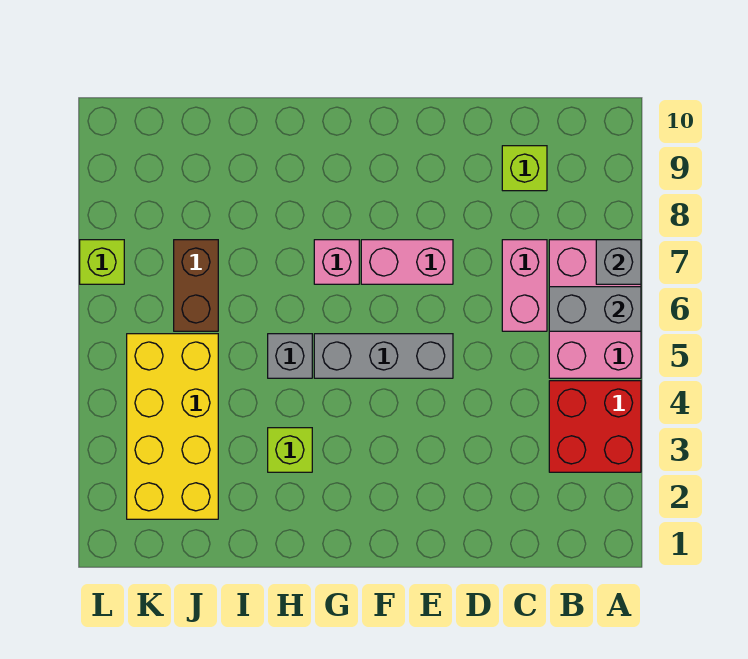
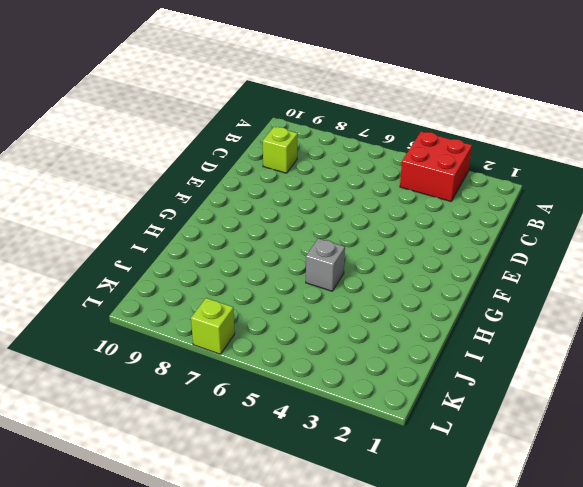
none -> pink 2x3 brick [549,240,641,378]
none -> pink 1x2 brick [502,240,547,331]
none -> grey 1x3 brick [314,334,453,378]

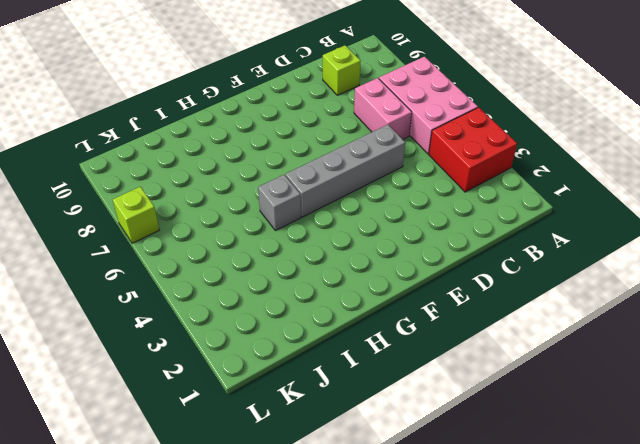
grey 1x4 brick [286,125,405,217] -> grey 1x3 brick [314,334,453,378]
none -> pink 1x2 brick [361,240,453,284]
none -> pink 1x1 brick [314,240,359,284]
none -> lime 1x1 brick [268,428,312,472]

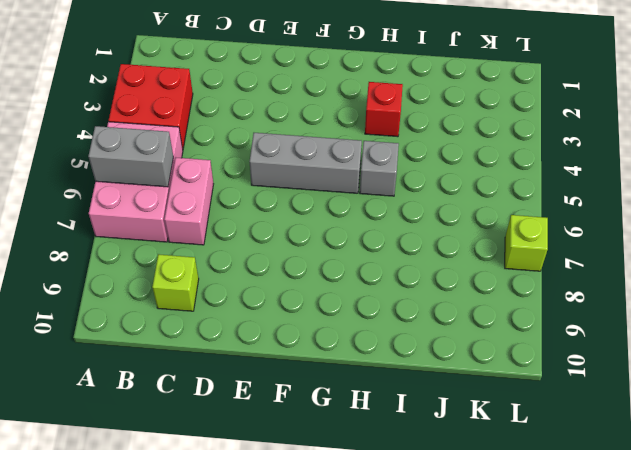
red 1x1 brick [365,82,403,137] -> lime 1x1 brick [268,428,312,472]
none -> pink 1x2 brick [361,240,453,284]
none -> pink 1x1 brick [314,240,359,284]
none -> yellow 2x4 brick [127,334,218,519]

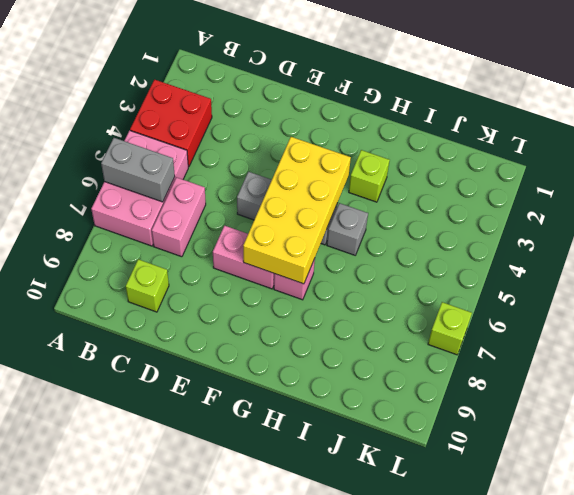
yellow 2x4 brick [243,137,351,284] -> yellow 2x4 brick moved to [127,334,218,519]
none -> brown 1x2 brick [174,240,218,331]
none -> grey 1x1 brick [596,240,641,284]

